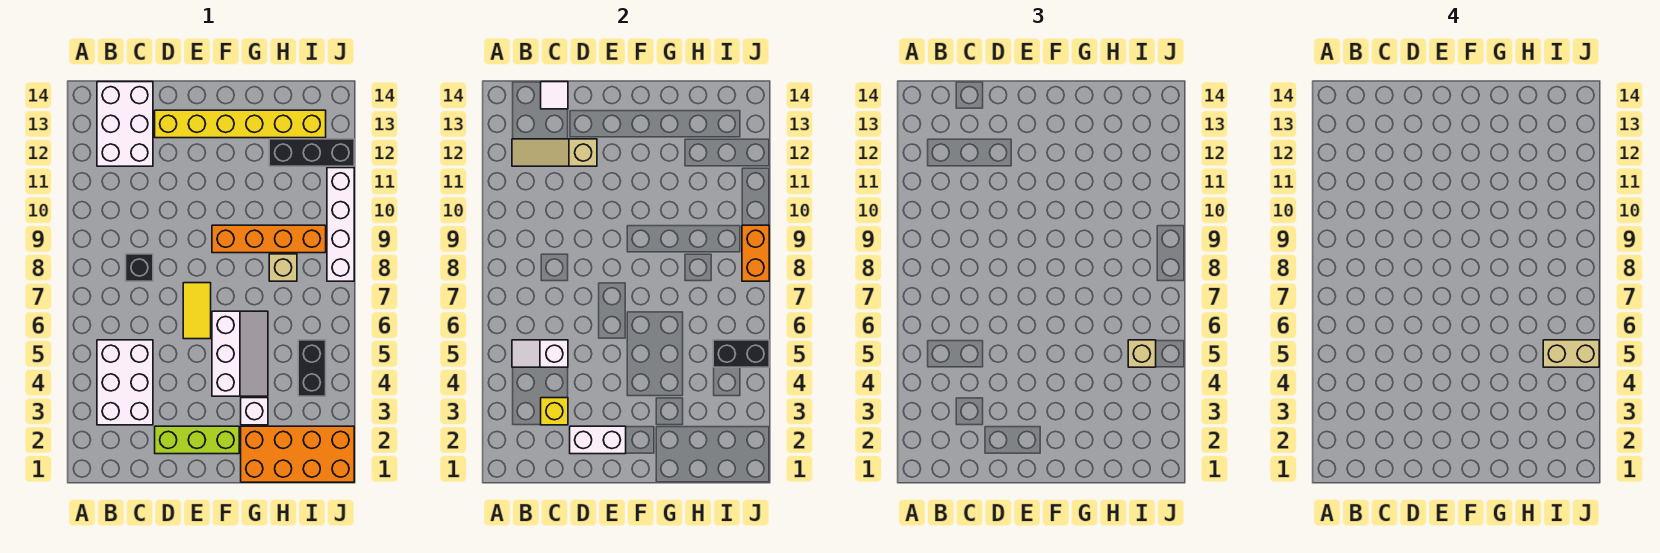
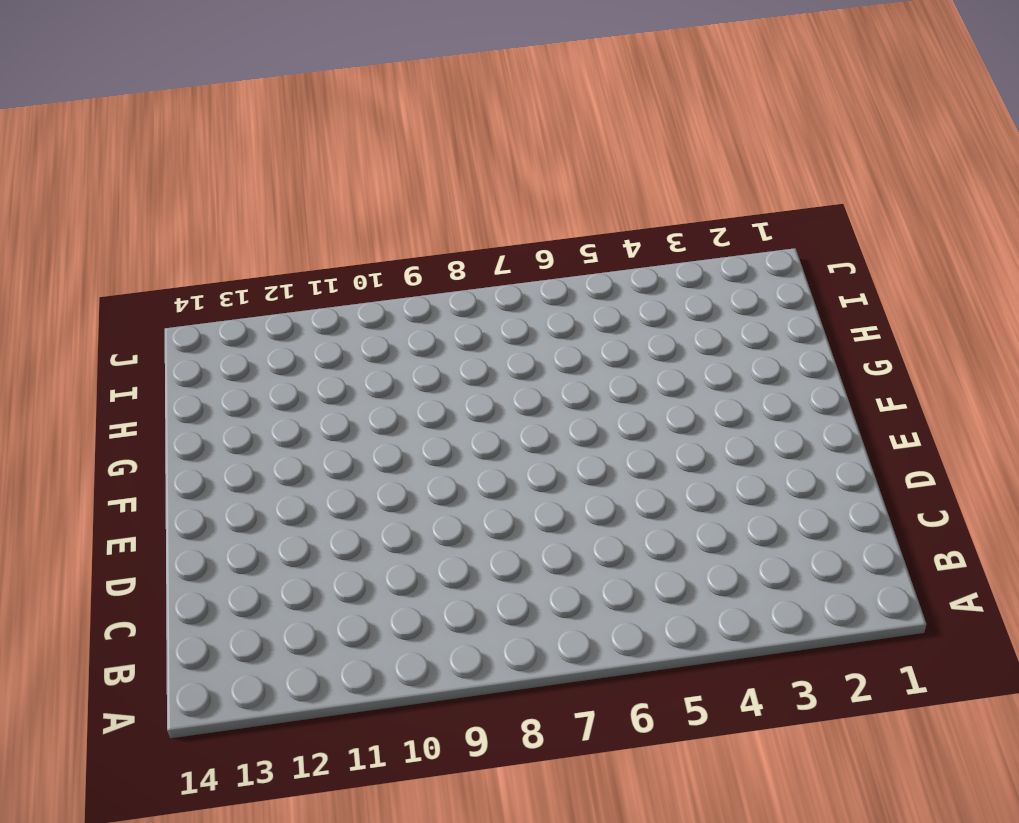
none -> white 2x3 brick [97,340,153,425]
none -> white 2x3 brick [97,82,153,166]
none -> black 1x1 brick [126,254,153,281]

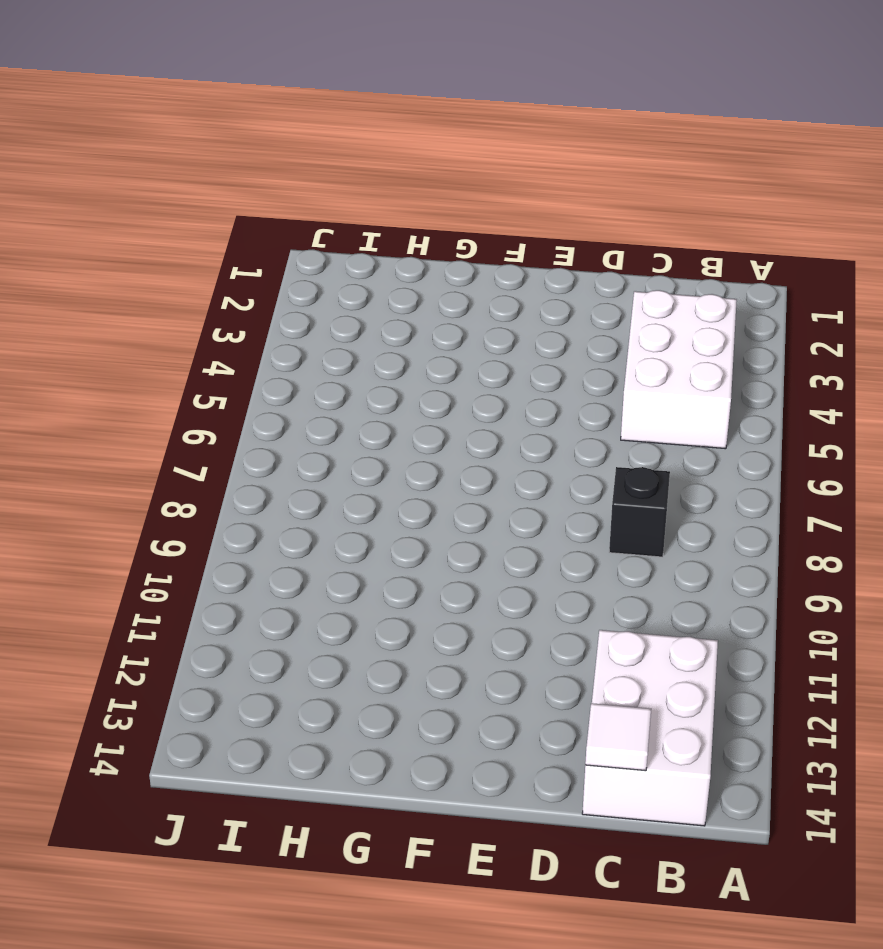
none -> lime 1x3 brick [155,426,239,454]
none -> yellow 1x6 brick [155,110,326,138]
none -> yellow 1x2 tile [183,283,211,339]

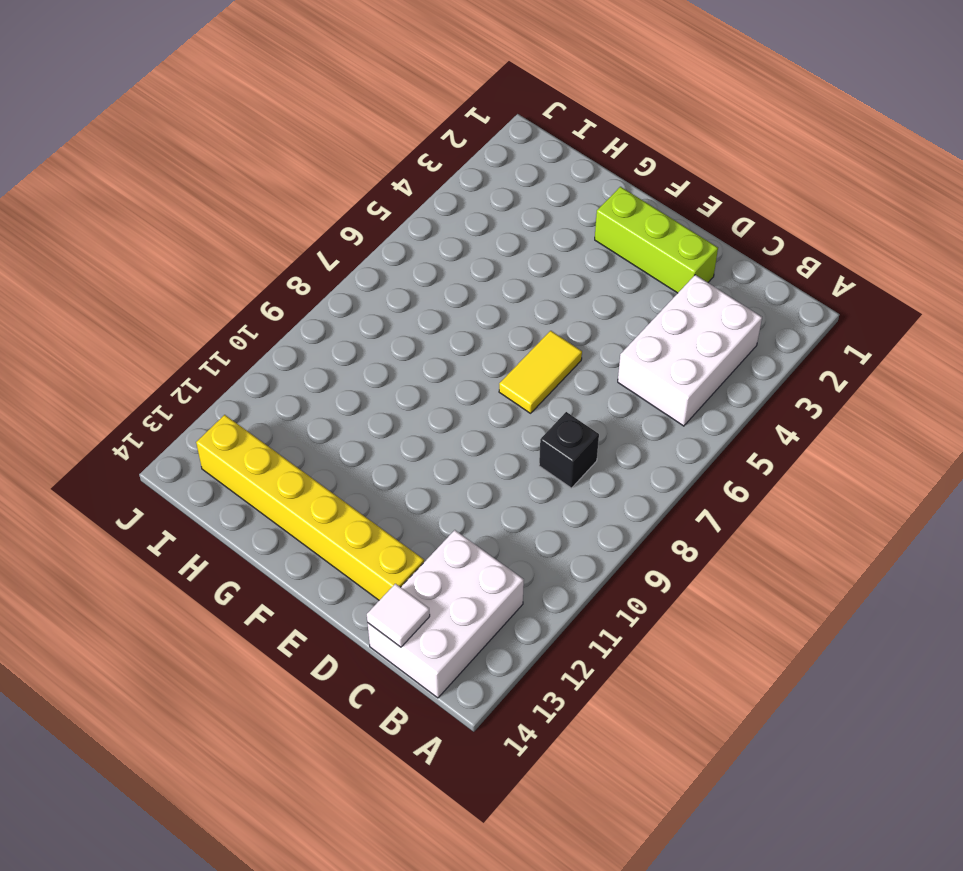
none -> white 2x3 slope [212,311,268,396]
none -> orange 1x4 brick [212,225,326,253]
none -> orange 2x4 brick [241,426,354,482]

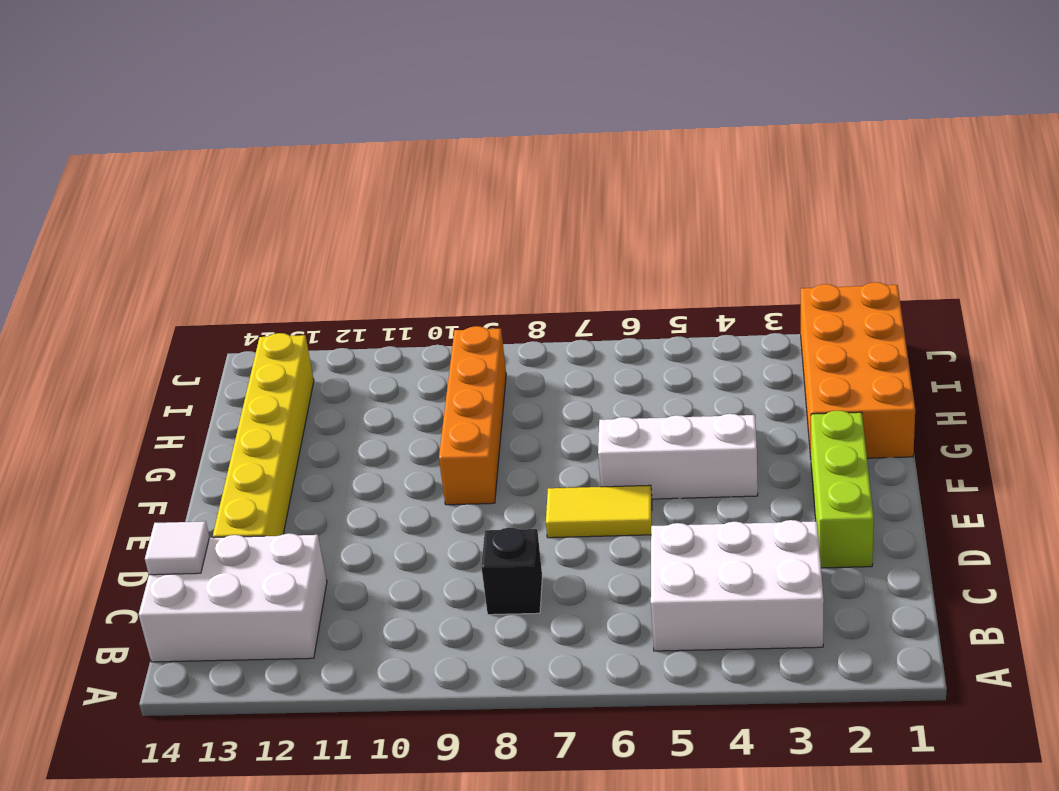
none -> white 1x1 brick [241,398,268,425]
none -> tan 1x1 brick [269,254,297,281]
none -> black 1x3 brick [269,139,354,166]

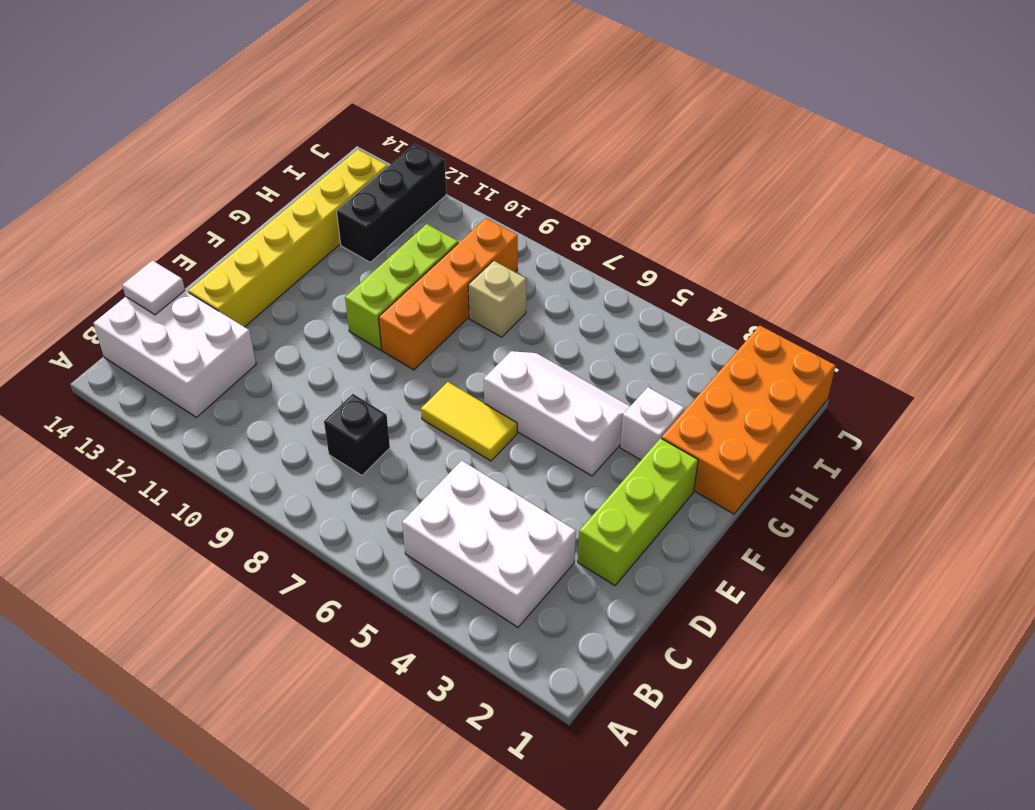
lime 1x3 brick [345,224,458,350] -> none
none -> black 1x2 brick [298,340,326,396]
none -> white 1x4 brick [327,168,354,281]
none -> white 1x2 slope [512,340,568,367]

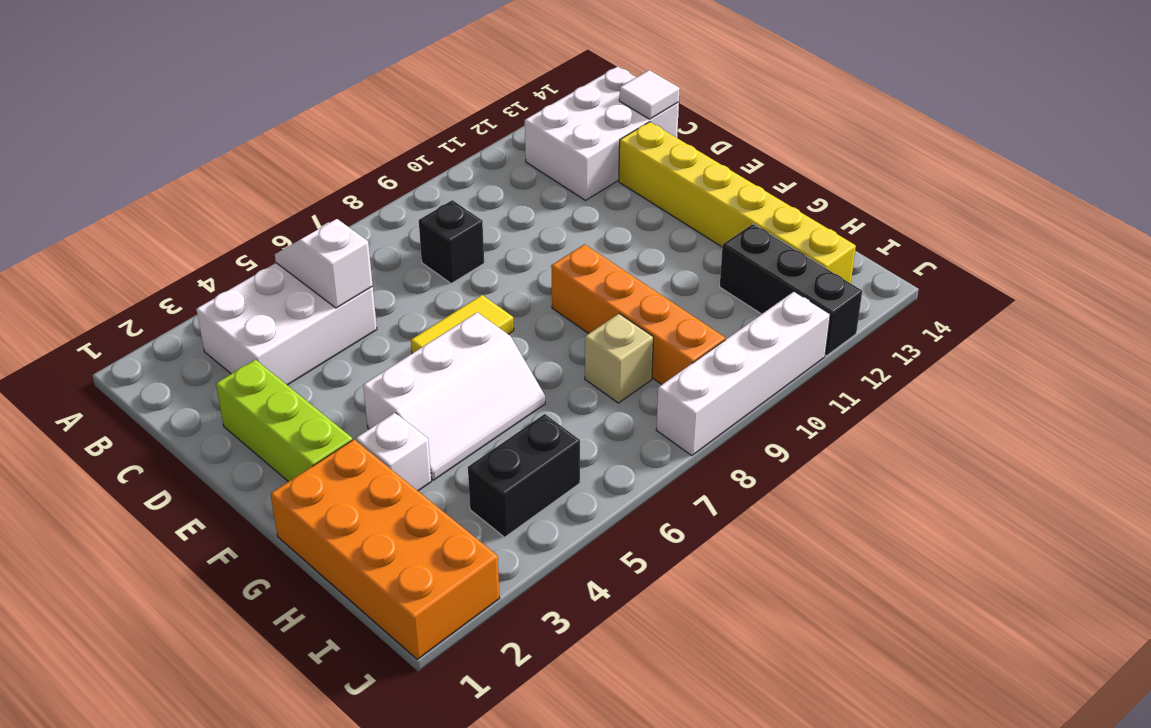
none -> tan 1x3 slope [512,139,597,166]
none -> yellow 1x1 brick [541,398,568,425]
none -> white 1x2 brick [570,426,626,454]

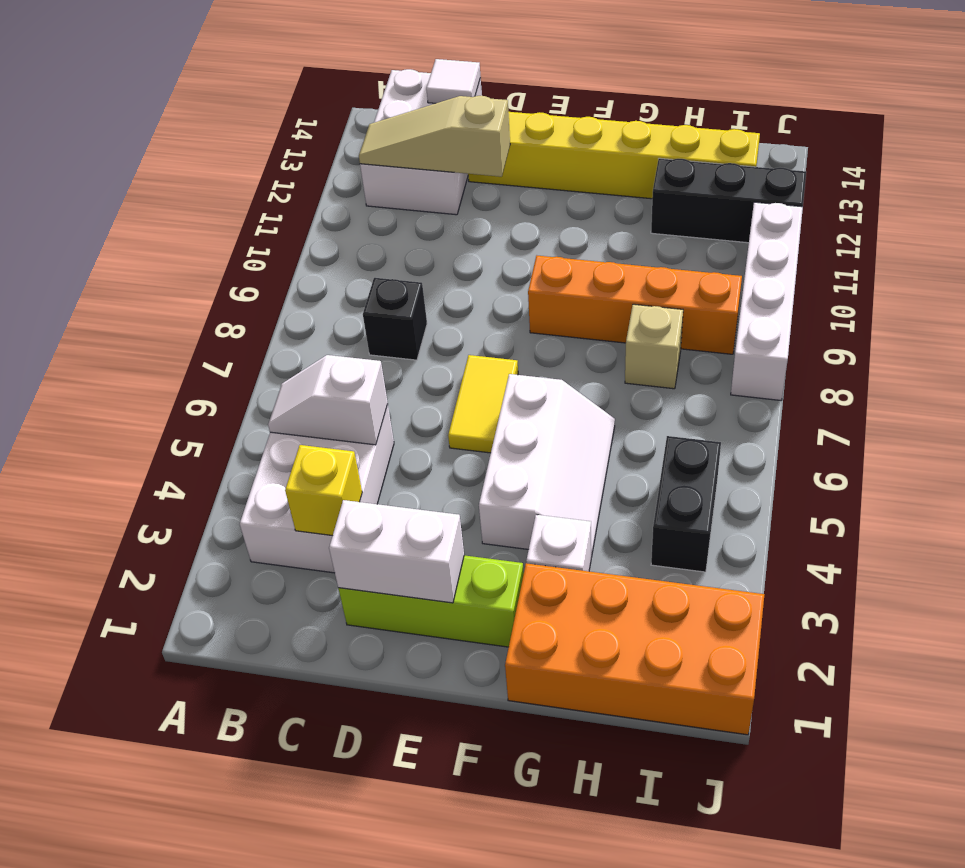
none -> black 1x2 brick [713,340,769,367]
none -> orange 1x2 brick [742,225,769,281]
none -> tan 1x1 brick [1128,340,1156,367]

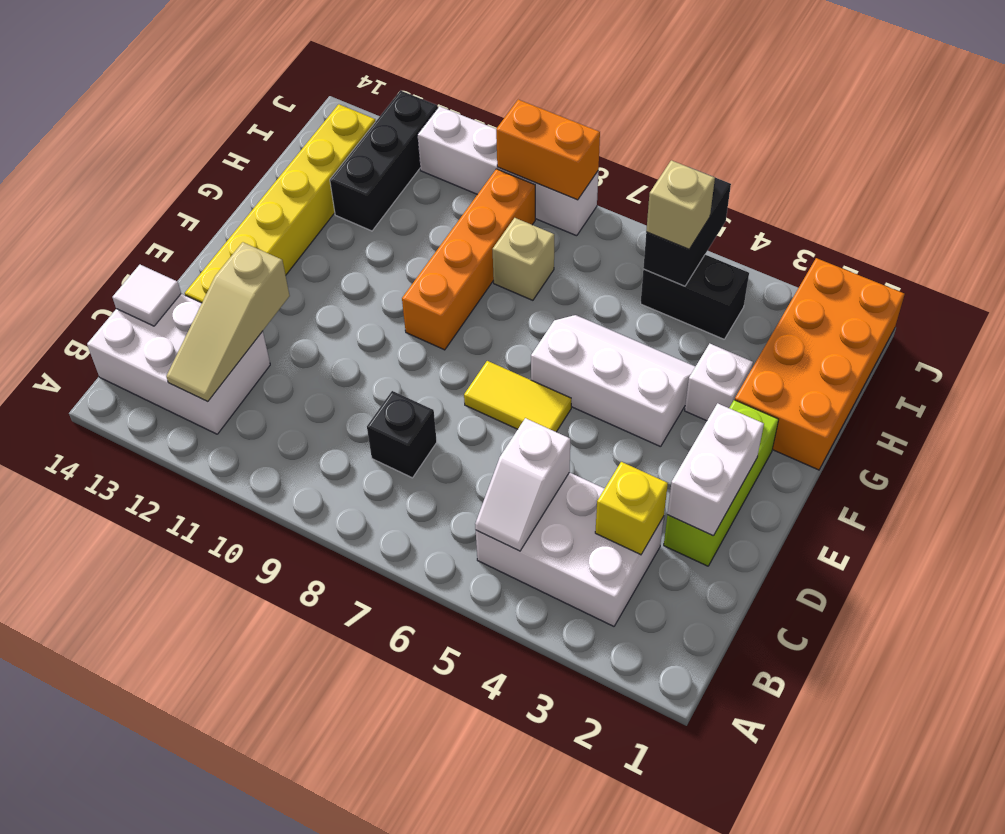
none -> tan 1x2 brick [1543,340,1599,367]

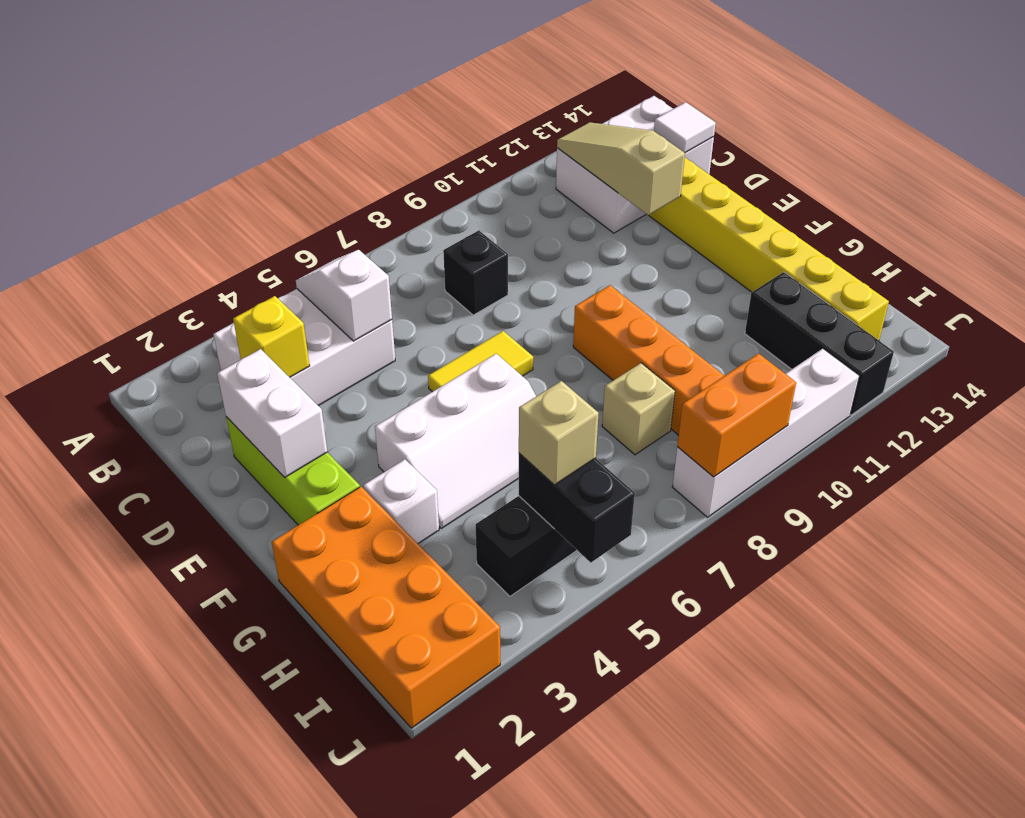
none -> tan 1x2 brick [1543,340,1599,367]

